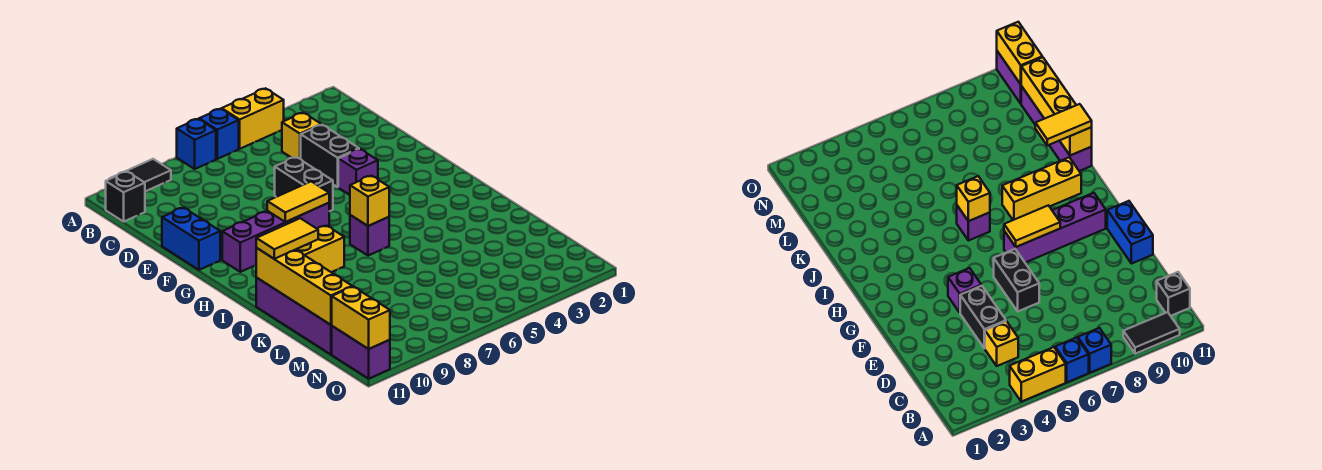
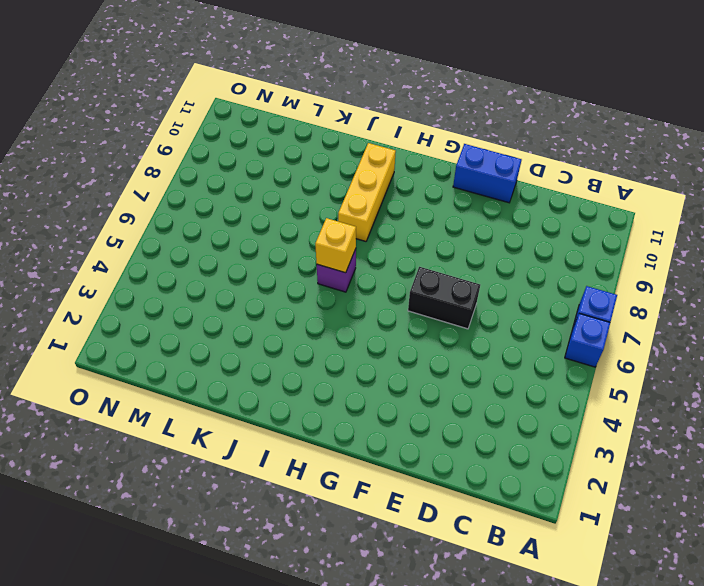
none -> yellow 1x2 brick [222,88,284,149]
none -> black 1x2 tile [110,159,171,192]
none -> black 1x1 brick [105,172,145,222]

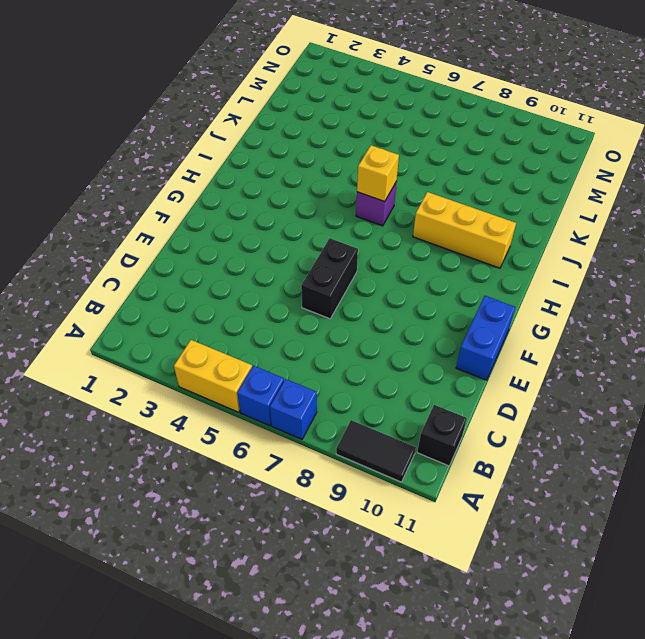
none -> yellow 1x1 brick [282,113,321,159]
none -> black 1x2 brick [301,125,359,187]
none -> purple 1x1 brick [338,149,378,195]

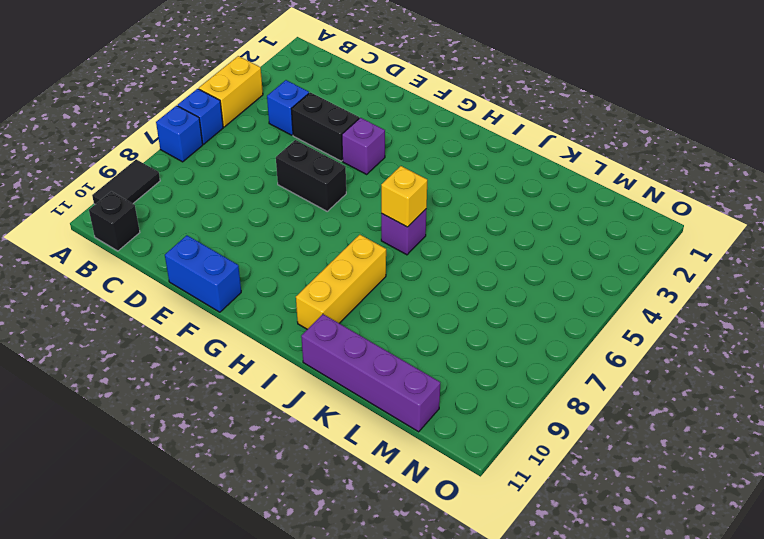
blue 1x1 brick [267,80,309,135] -> yellow 1x1 brick [282,113,321,159]
none -> purple 1x4 brick [222,203,330,272]
none -> purple 1x2 brick [332,326,390,379]
none -> yellow 1x2 tile [267,181,329,222]

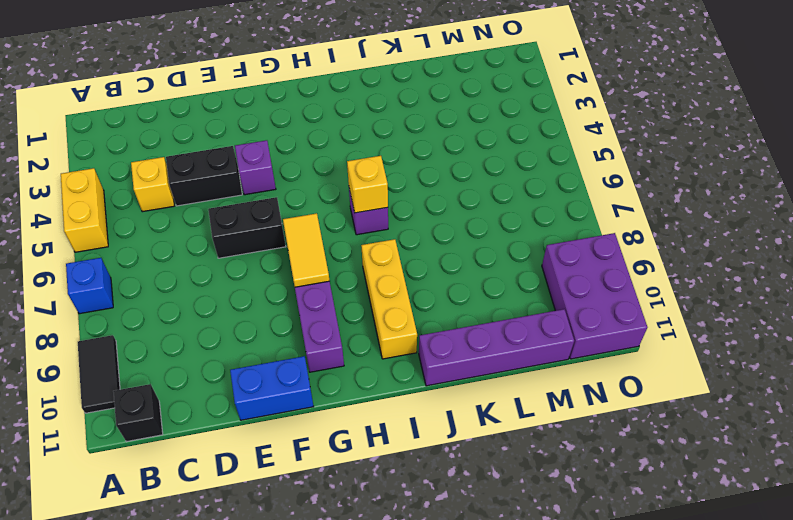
purple 2x3 brick [542,233,647,359] -> purple 1x2 brick [332,326,390,379]
none -> blue 1x1 brick [199,109,239,159]
none -> yellow 1x4 brick [256,248,352,325]
none -> yellow 1x2 brick [332,287,390,349]

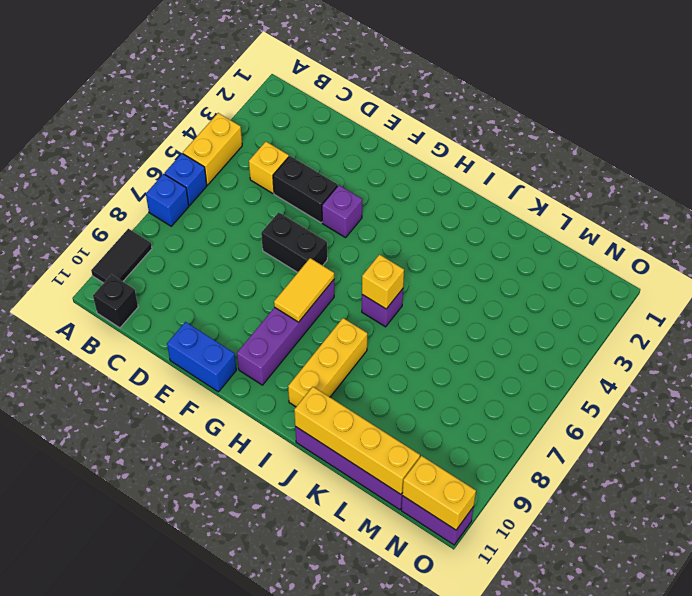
none -> yellow 1x2 tile [256,218,318,259]

